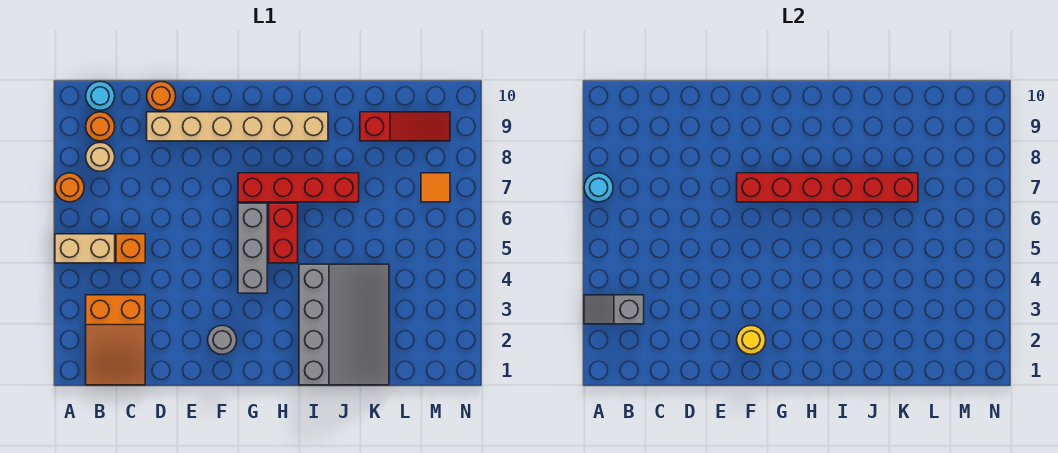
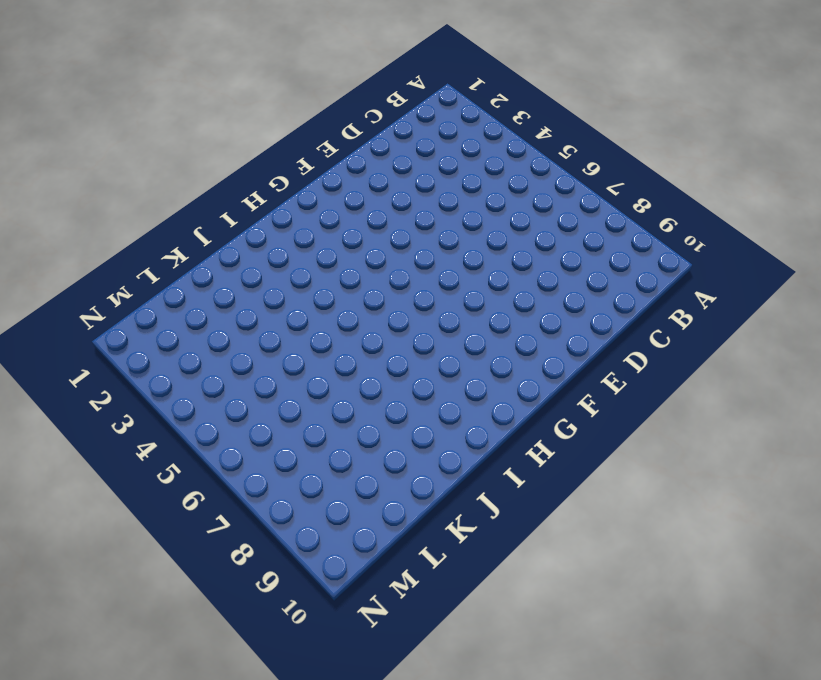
none -> tan 1x2 brick [55,234,115,263]
none -> orange 1x1 round brick [55,173,84,202]
none -> orange 2x3 slope [86,295,145,385]

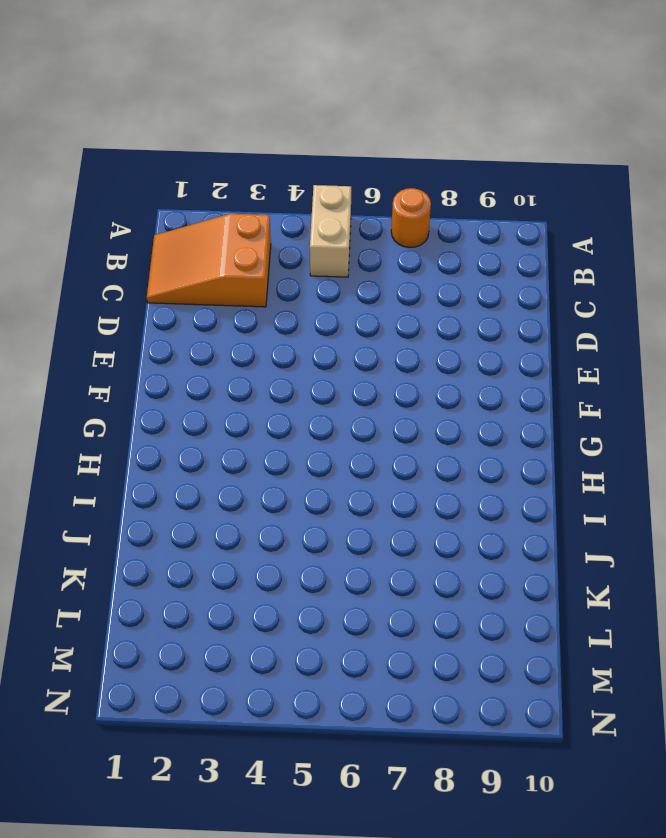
none -> tan 1x1 round brick [86,143,115,171]
none -> orange 1x1 round brick [86,112,115,141]
none -> cyan 1x1 round brick [86,82,115,110]

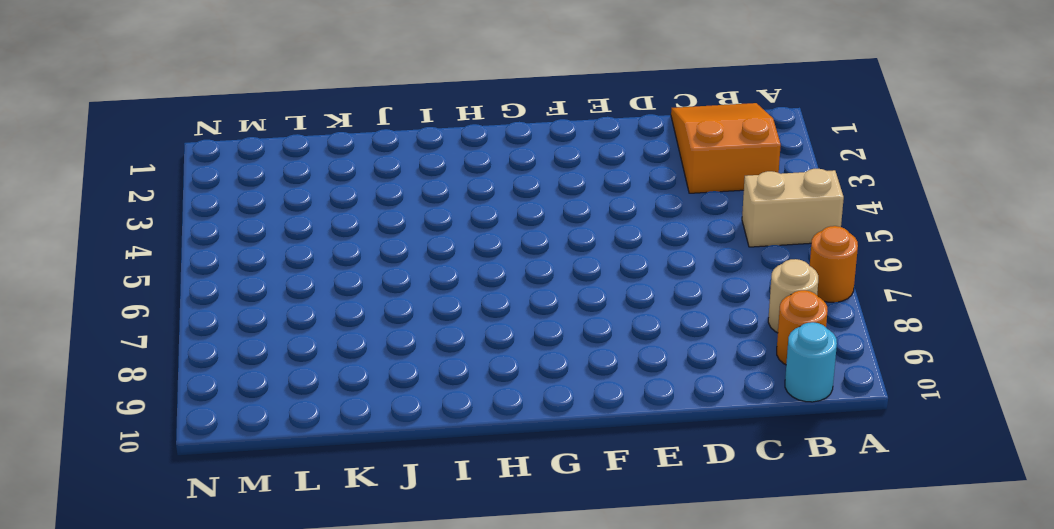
none -> orange 1x1 brick [116,234,145,263]
none -> tan 1x6 brick [147,112,328,141]
none -> orange 1x1 round brick [147,82,176,110]

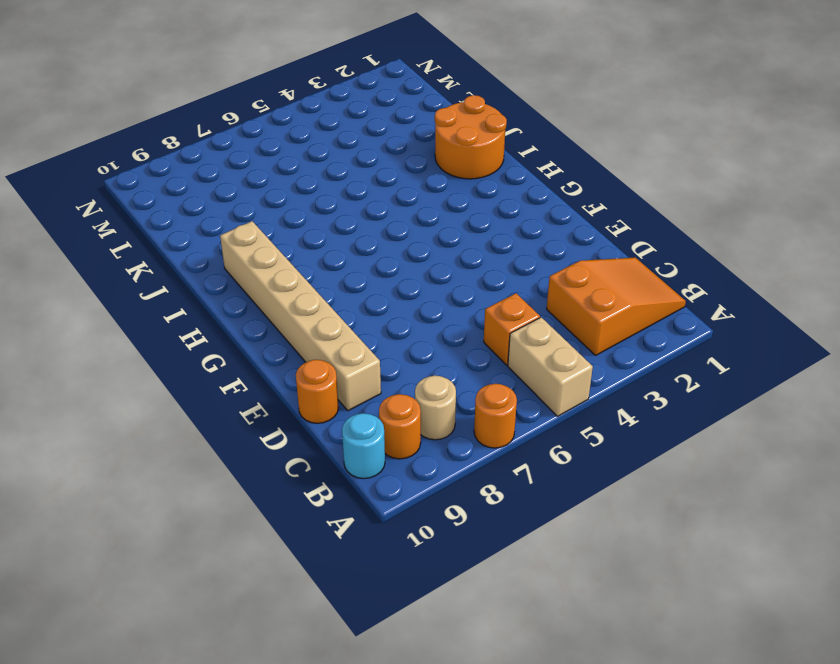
orange 2x2 round brick [435,95,507,179] -> grey 3x4 slope [299,264,389,385]
none -> grey 1x1 round brick [208,326,237,354]
none -> grey 1x3 brick [238,203,267,293]
none -> red 1x4 brick [238,173,359,202]

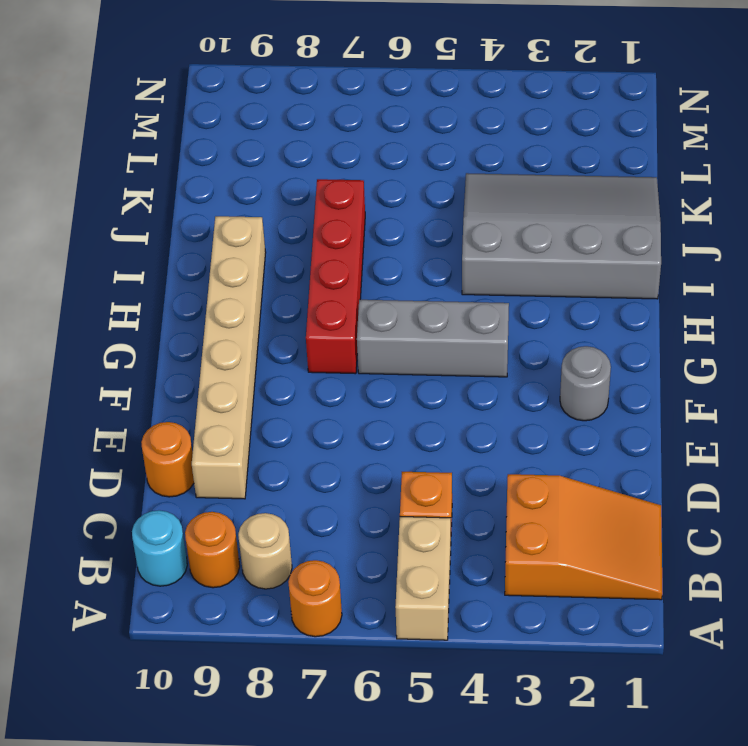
none -> red 1x2 brick [269,203,298,263]
none -> red 1x3 slope [360,112,450,141]
none -> orange 1x1 tile [421,173,450,202]

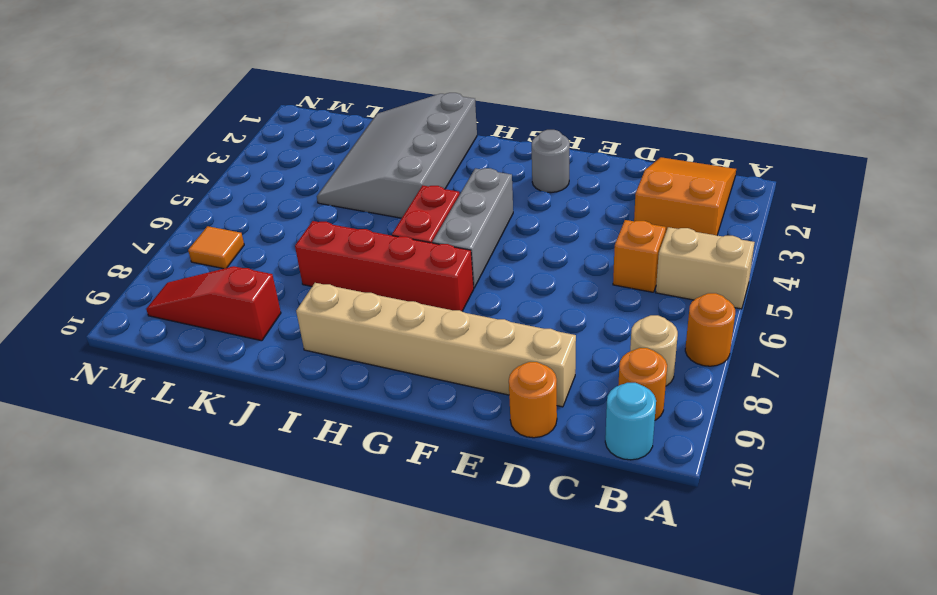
none -> grey 1x2 slope [584,295,644,324]
none -> cyan 1x1 round brick [584,173,613,202]
none -> yellow 1x1 round brick [737,326,766,354]

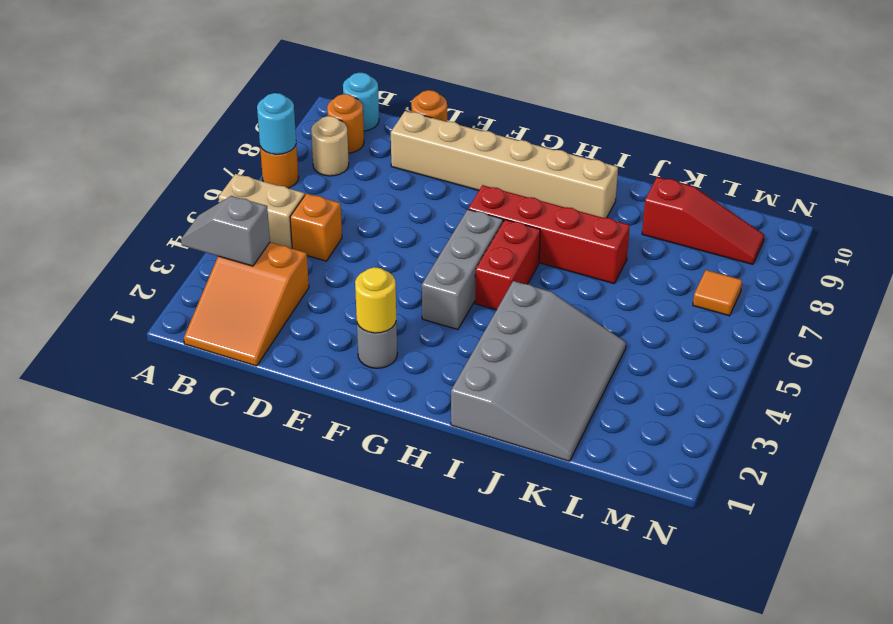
none -> red 1x6 brick [737,173,918,202]

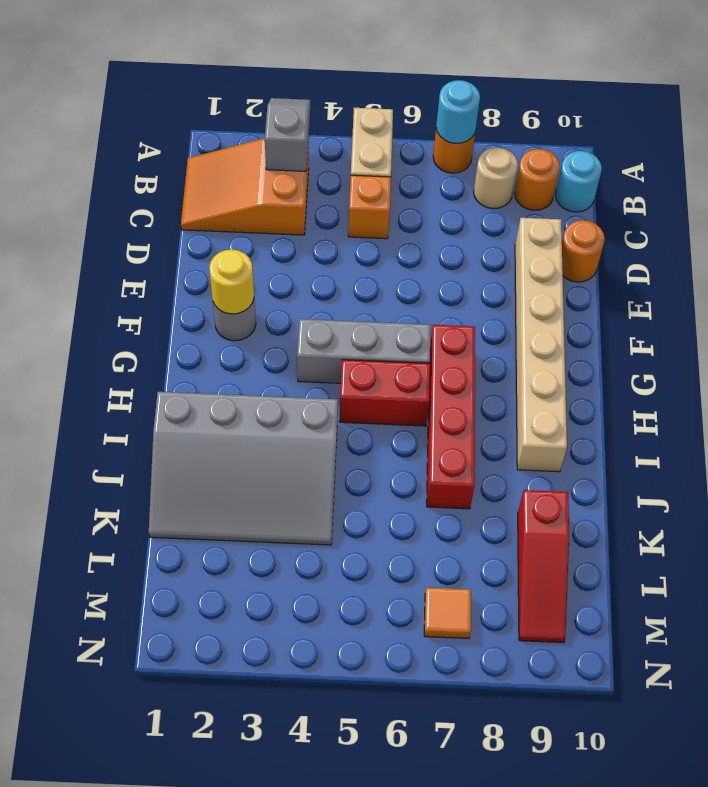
none -> red 1x6 brick [737,173,918,202]

